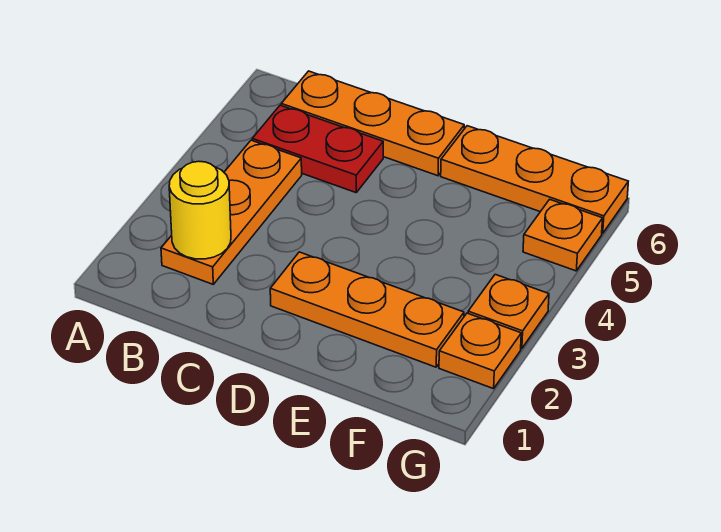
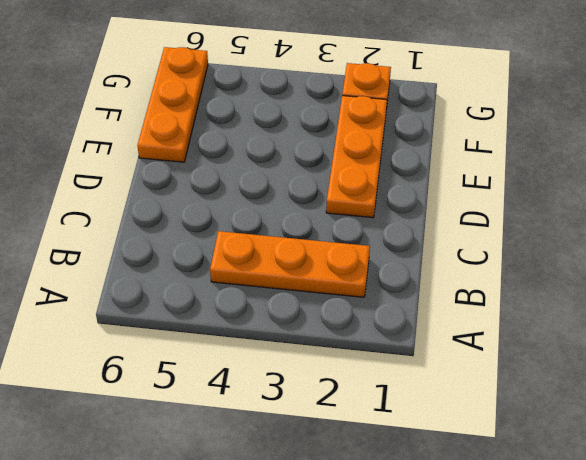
none -> red 1x2 plate [252,105,383,192]
none -> orange 1x3 plate [281,71,464,176]

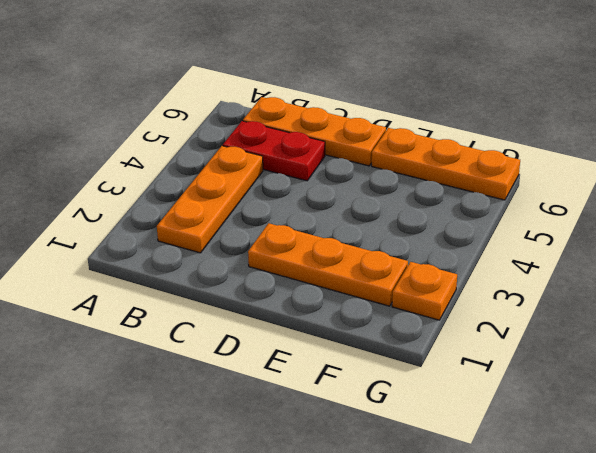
none -> orange 1x1 plate [468,274,549,348]
none -> orange 1x1 plate [523,199,603,271]

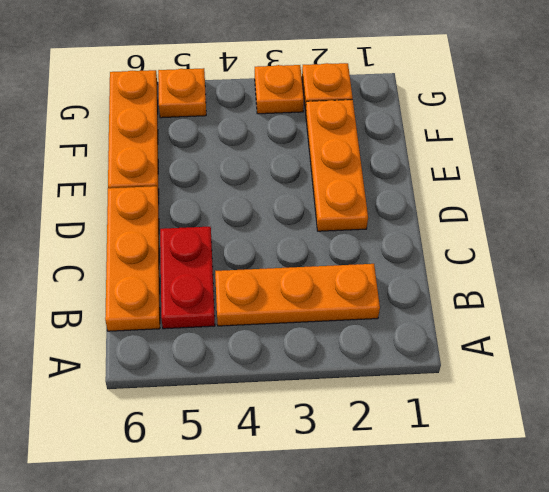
none -> yellow 1x1 round brick [169,161,231,259]

